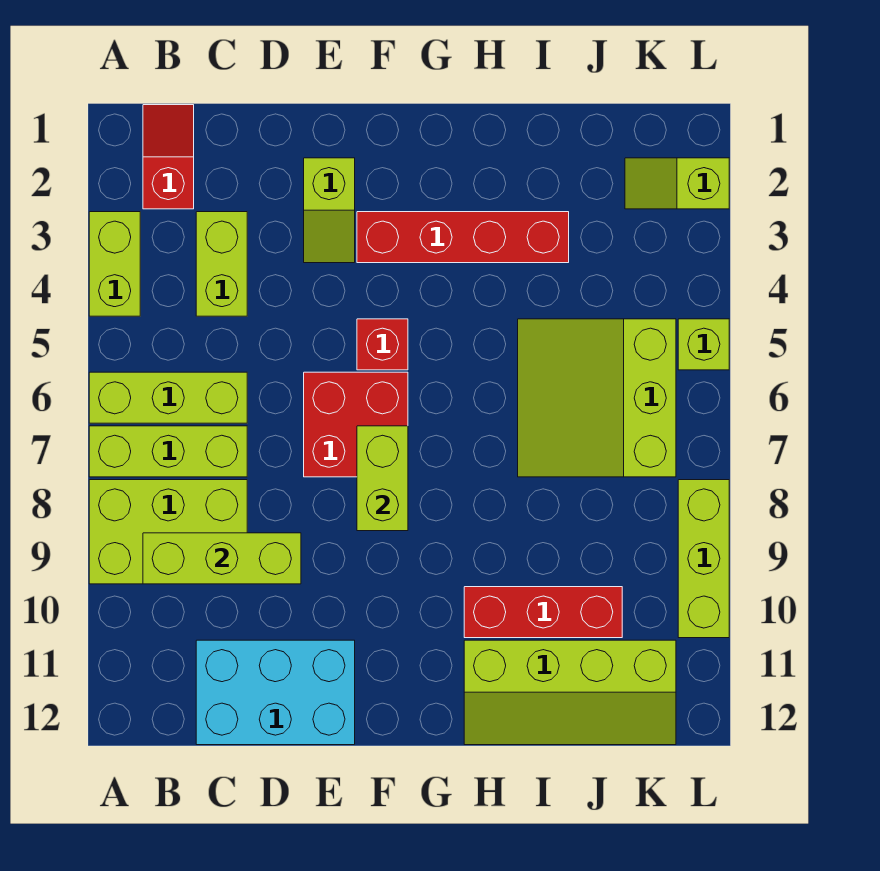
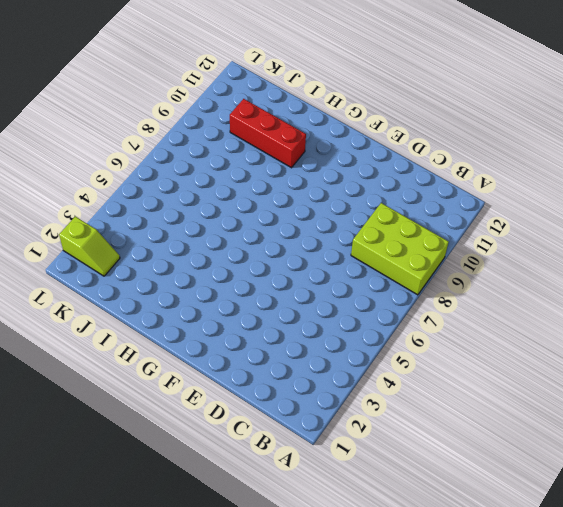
none -> lime 1x2 brick [89,212,140,316]
none -> lime 1x3 brick [89,372,247,423]
none -> lime 1x3 brick [89,426,247,477]

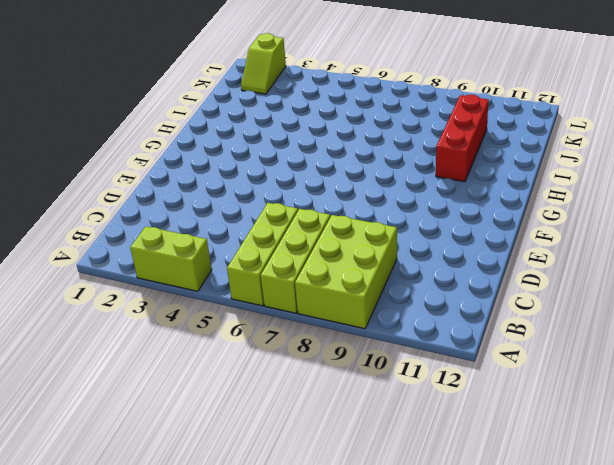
none -> red 1x2 slope [143,105,194,209]
none -> lime 1x2 brick [196,212,247,316]
none -> cyan 2x3 brick [196,640,355,745]

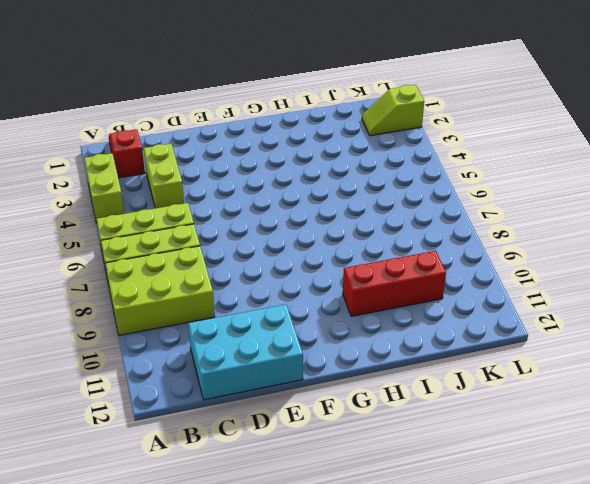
none -> lime 1x2 slope [304,158,355,263]
none -> red 2x2 brick [304,372,408,477]
none -> red 1x4 brick [357,212,569,263]

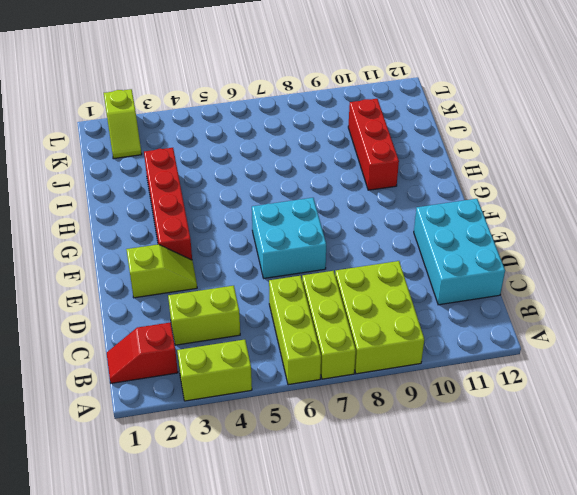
cyan 2x2 brick [252,198,326,278] -> red 2x2 brick [304,372,408,477]
none -> red 1x1 brick [357,319,408,370]
none -> lime 2x4 slope [464,640,676,745]
none -> lime 3x3 slope [518,319,676,477]

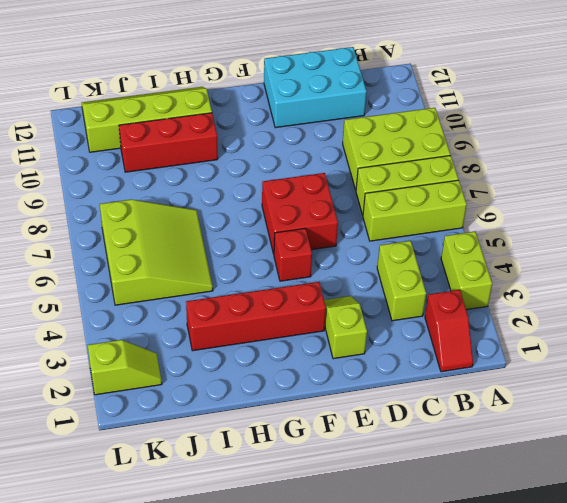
none -> lime 1x1 brick [678,319,729,370]
none -> lime 1x3 brick [678,480,729,638]
none -> lime 1x3 brick [143,533,301,584]

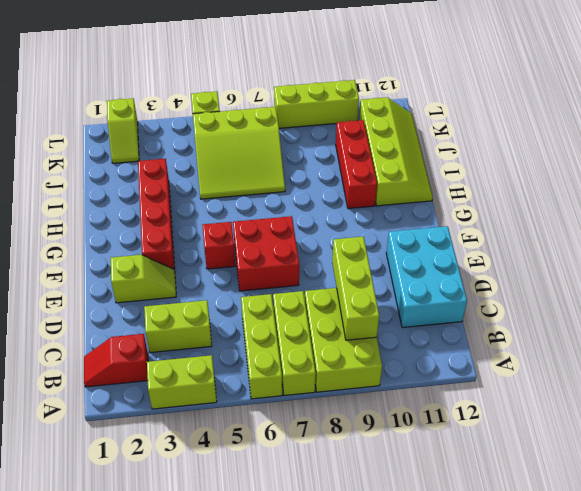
none -> lime 1x2 brick [357,426,408,531]

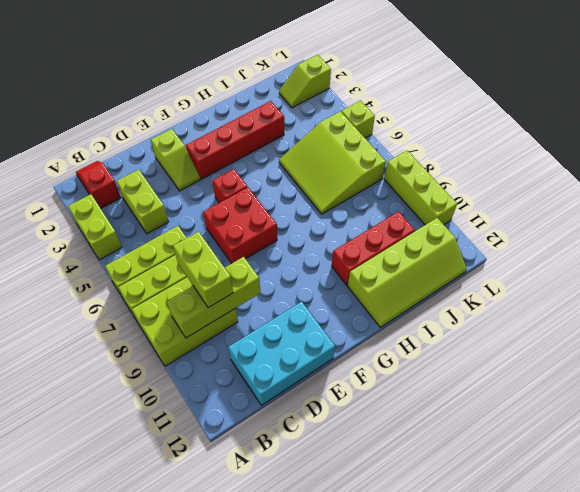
lime 1x2 brick [173,232,233,308] -> lime 1x2 brick moved to [357,426,408,531]

